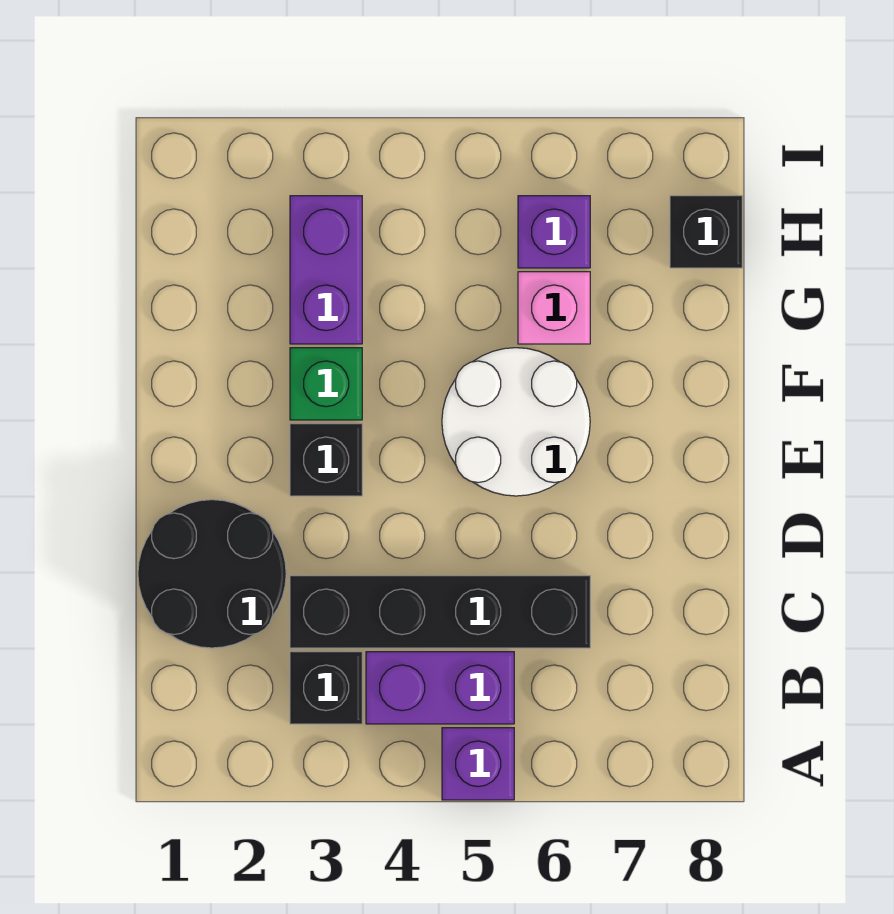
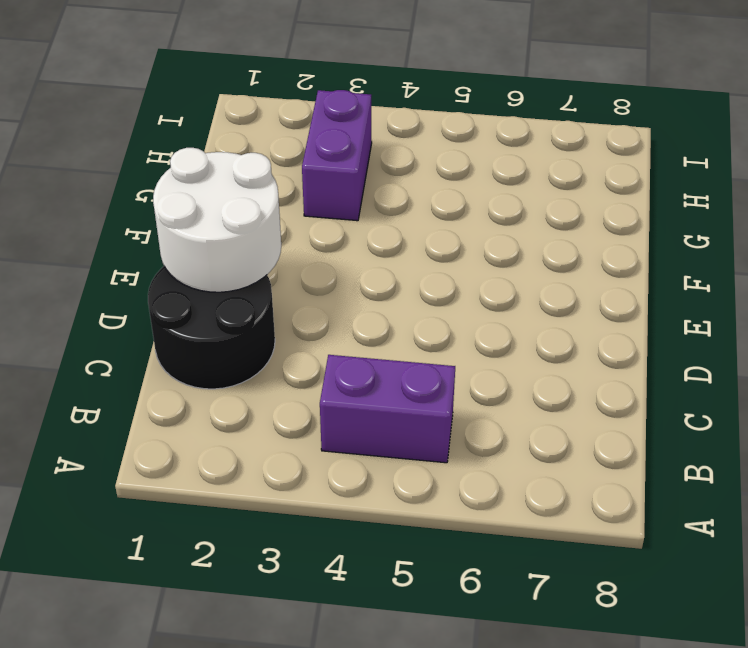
white 2x2 round brick [153,148,281,292] -> white 2x2 round brick moved to [442,348,590,496]
none -> purple 1x1 brick [442,728,514,800]
none -> black 1x1 brick [290,652,362,724]
none -> black 1x4 brick [290,576,590,648]

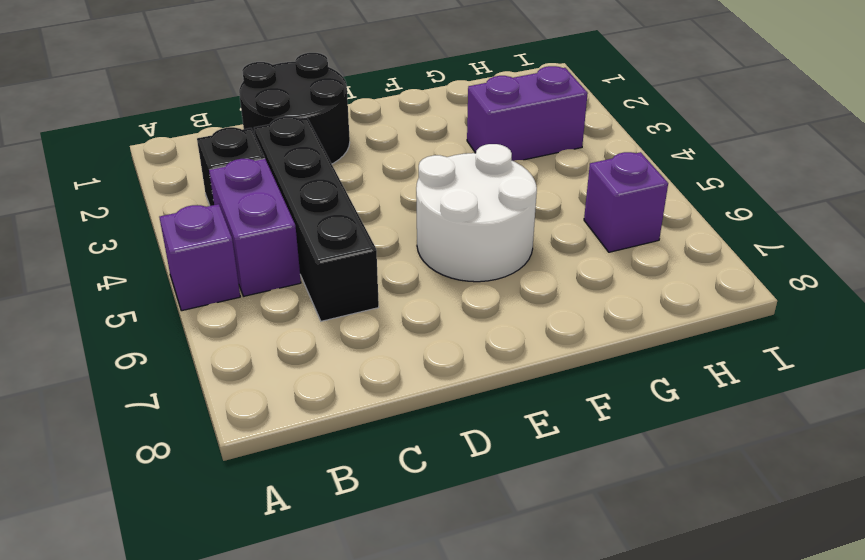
none -> black 1x1 brick [290,424,362,496]
none -> green 1x1 brick [290,348,362,420]
none -> pink 1x1 brick [518,272,590,344]

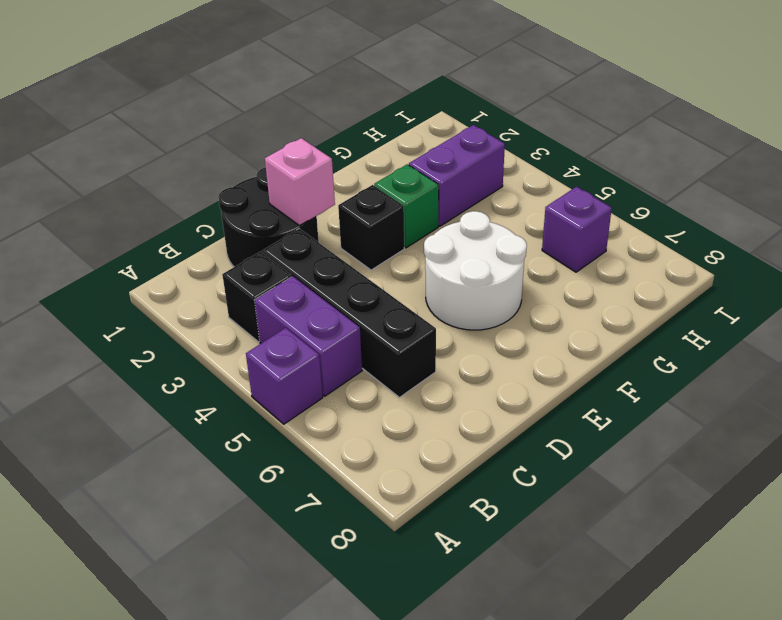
pink 1x1 brick [265,138,335,226] -> pink 1x1 brick moved to [518,272,590,344]
none -> black 1x1 brick [670,196,742,268]

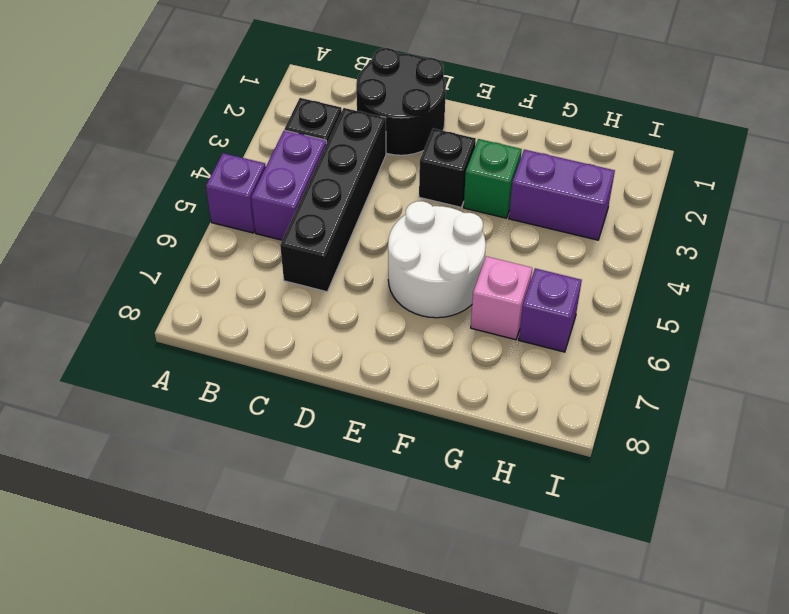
none -> black 1x1 brick [670,196,742,268]

